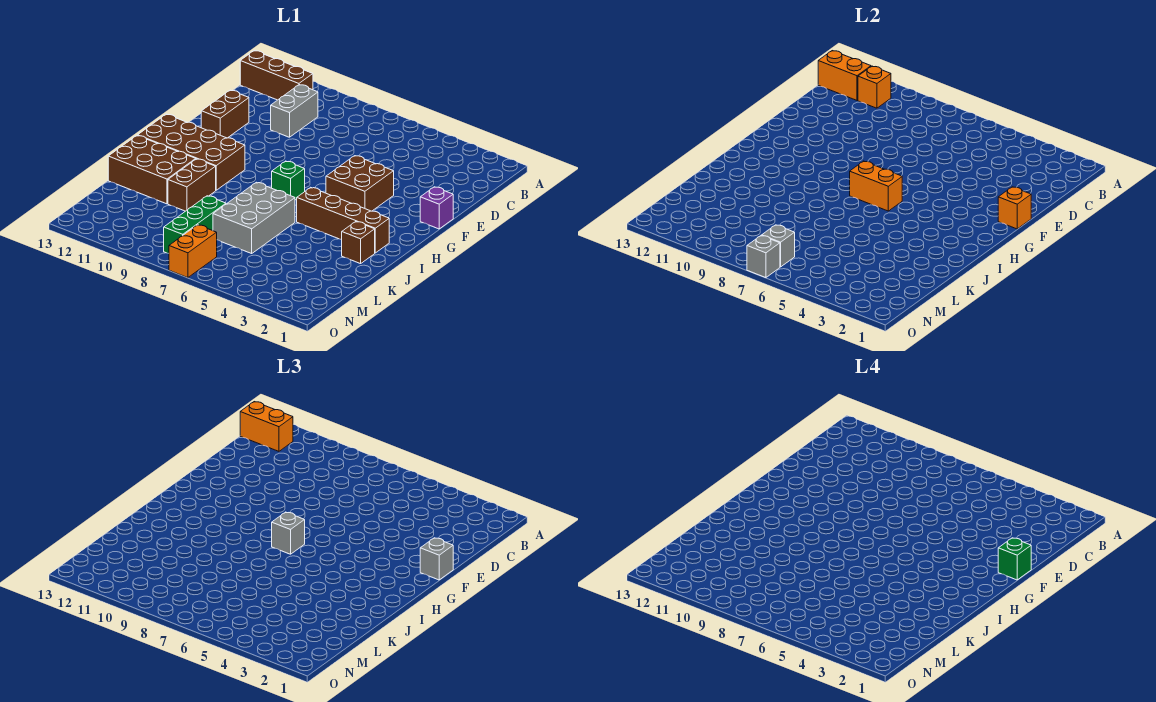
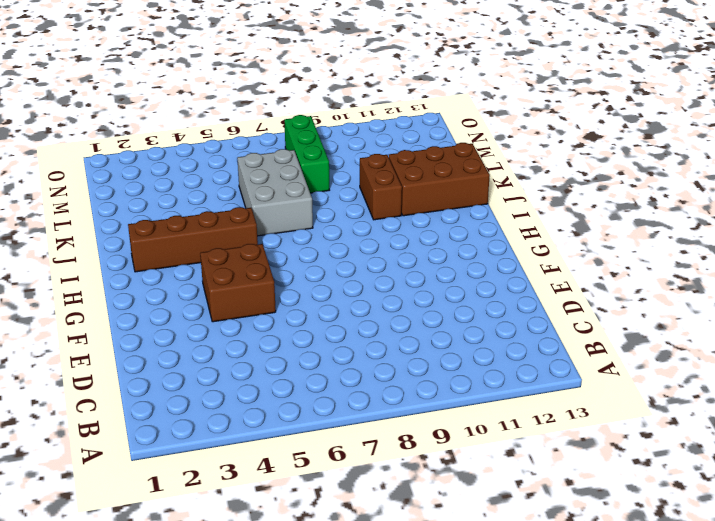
none -> brown 1x3 brick [240,51,313,100]
none -> grey 1x2 brick [271,85,318,137]
none -> brown 1x2 brick [201,90,249,138]

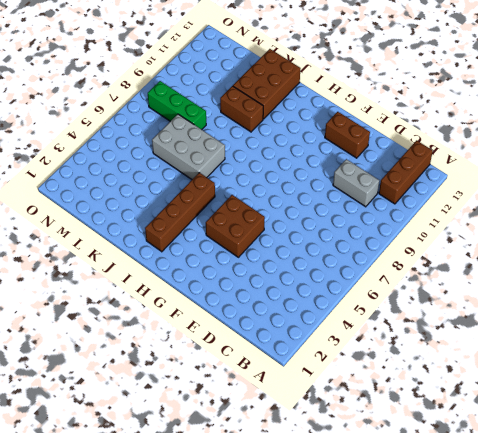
none -> purple 1x1 brick [420,187,453,229]
none -> green 1x1 brick [272,161,305,200]
none -> brown 2x4 brick [138,114,245,190]

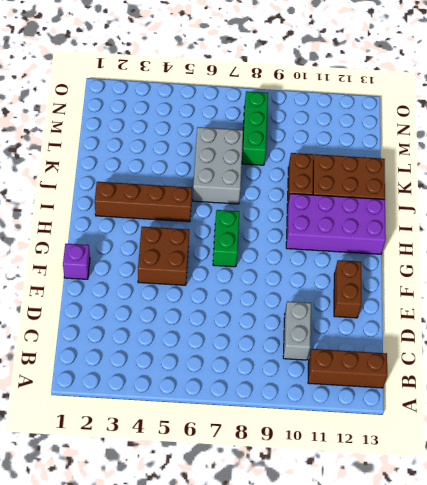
green 1x2 brick [213,210,239,267] -> green 1x1 brick [272,161,305,200]
purple 2x4 brick [286,194,386,254] -> brown 2x4 brick [138,114,245,190]
none -> brown 1x1 brick [342,222,375,264]
none -> orange 1x2 brick [169,225,217,278]
none -> orange 1x1 brick [858,66,891,108]

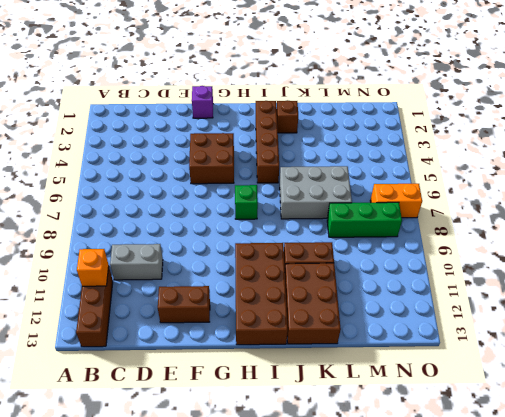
none -> orange 1x2 brick [818,51,871,100]
none -> orange 1x1 brick [998,187,1031,229]
none -> orange 1x2 brick [850,161,902,211]

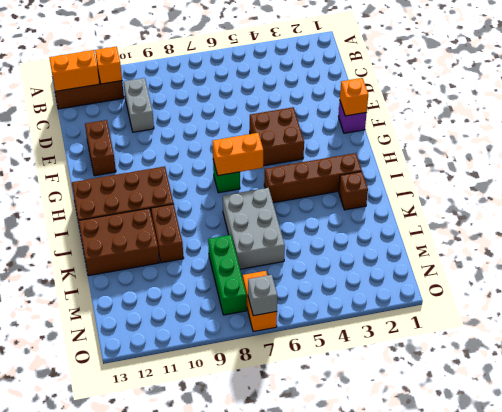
none -> grey 1x1 brick [762,225,795,267]
none -> orange 1x2 brick [240,402,293,451]
none -> grey 1x1 brick [420,538,453,580]

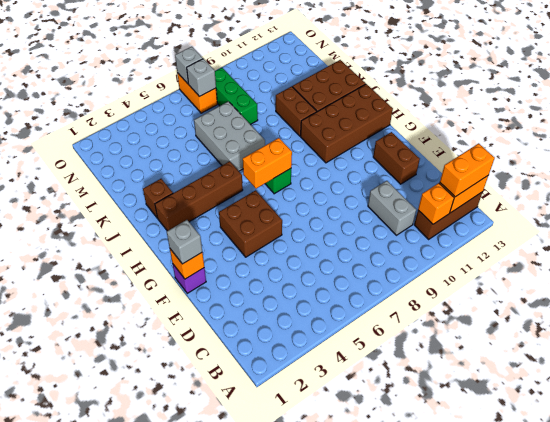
none -> grey 1x1 brick [272,512,305,554]
none -> green 1x1 brick [998,538,1031,580]

